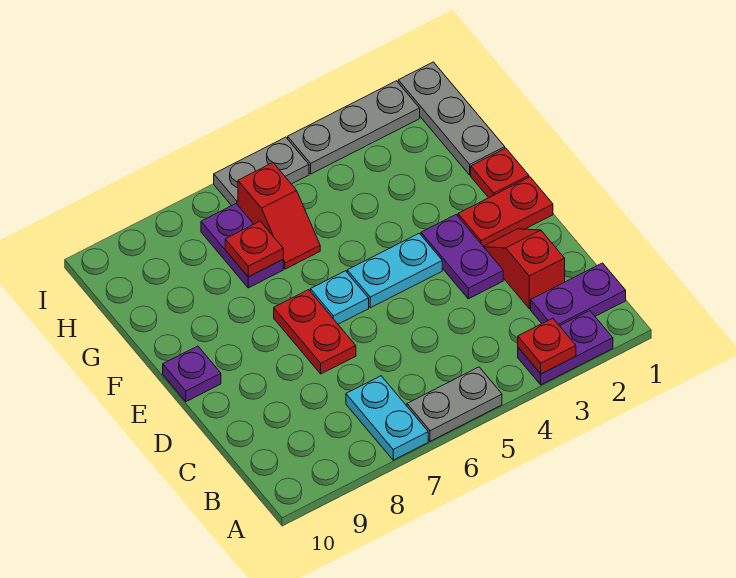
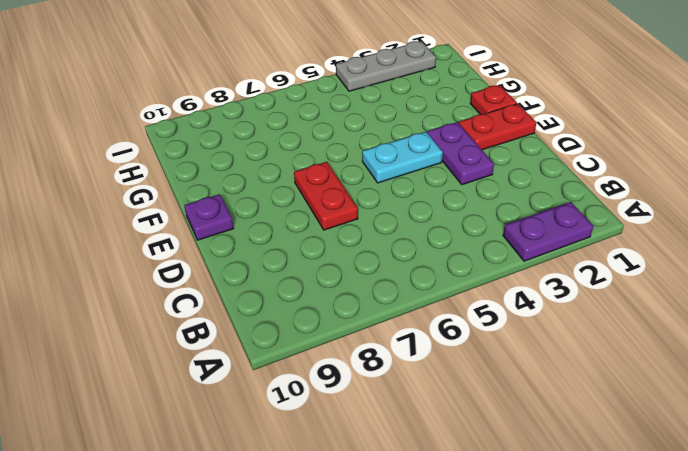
none -> grey 1x2 plate [407,367,502,441]
none -> cyan 1x2 plate [346,376,428,460]
none -> purple 1x2 plate [531,263,626,326]

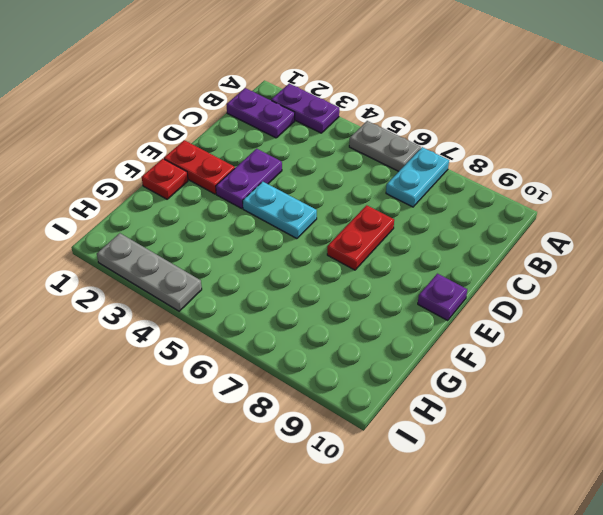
none -> red 1x2 slope [483,229,565,309]
none -> cyan 1x1 plate [310,271,369,324]
none -> grey 1x3 plate [398,62,505,175]

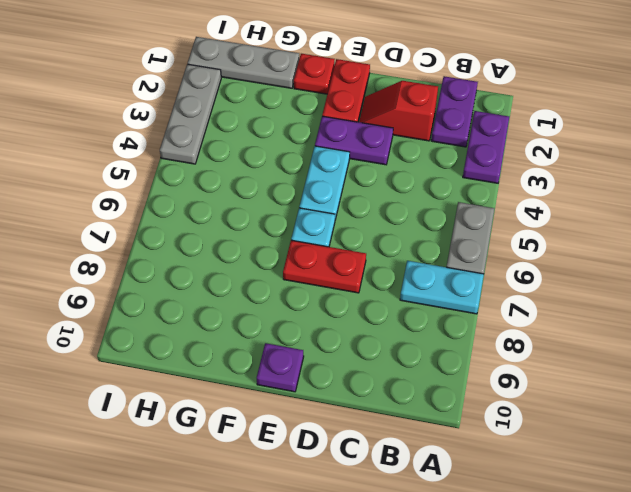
none -> red 1x2 slope [238,163,320,269]
none -> purple 1x2 plate [201,204,283,288]
none -> grey 1x2 plate [214,137,309,206]

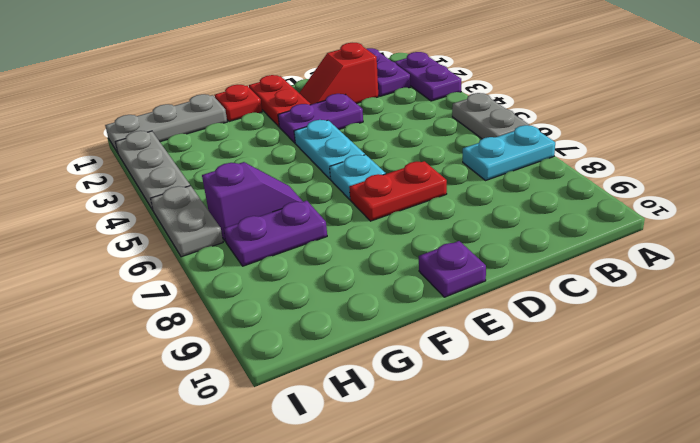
purple 1x2 slope [202,162,303,242] -> red 1x2 slope [238,163,320,269]
none -> red 1x1 plate [518,318,576,374]
none -> red 1x1 plate [225,221,283,277]

